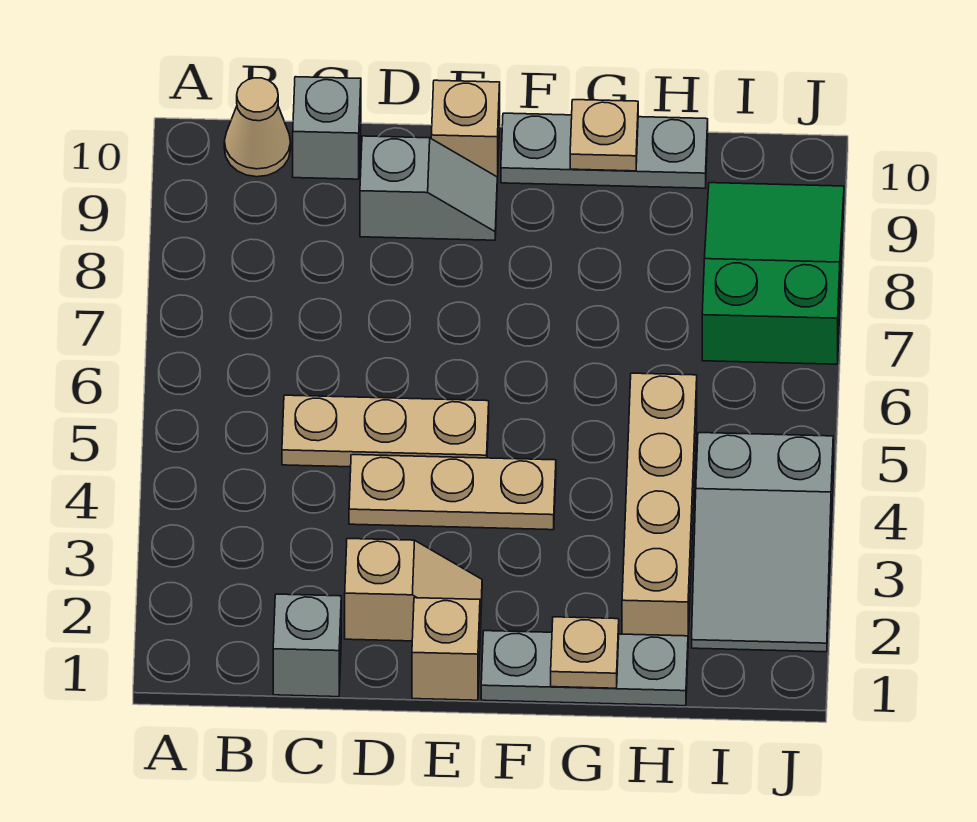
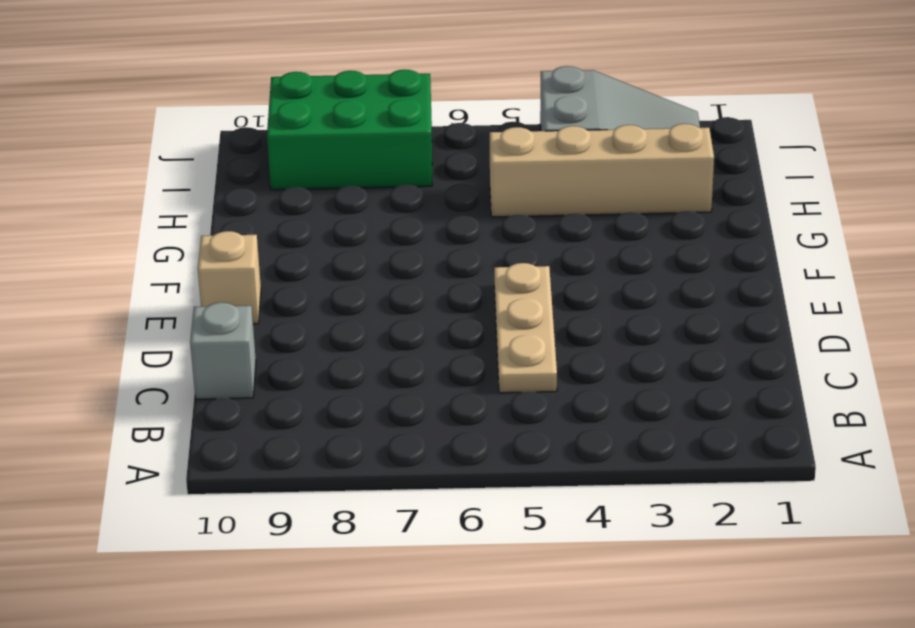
green 2x3 brick [267,70,432,190] -> green 2x3 slope [702,183,844,364]
none -> tan 1x1 cone [224,78,291,177]
none -> grey 1x1 brick [273,594,341,697]
none -> tan 1x2 slope [345,539,482,641]

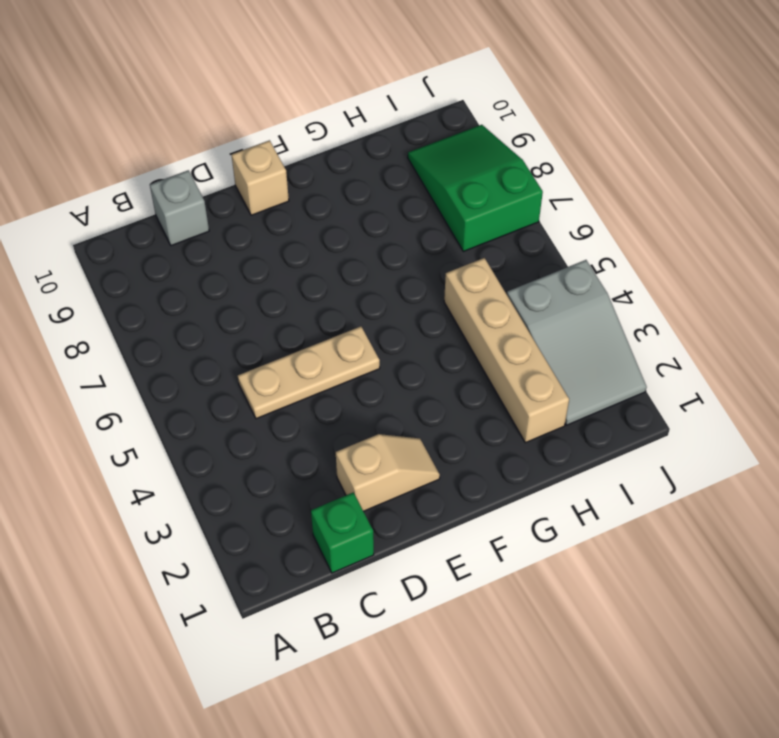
green 1x1 brick [311,492,374,573] -> grey 1x1 brick [273,594,341,697]
none -> tan 1x1 cone [224,78,291,177]
none -> tan 1x3 plate [349,455,556,530]
none -> grey 1x2 slope [360,136,497,240]

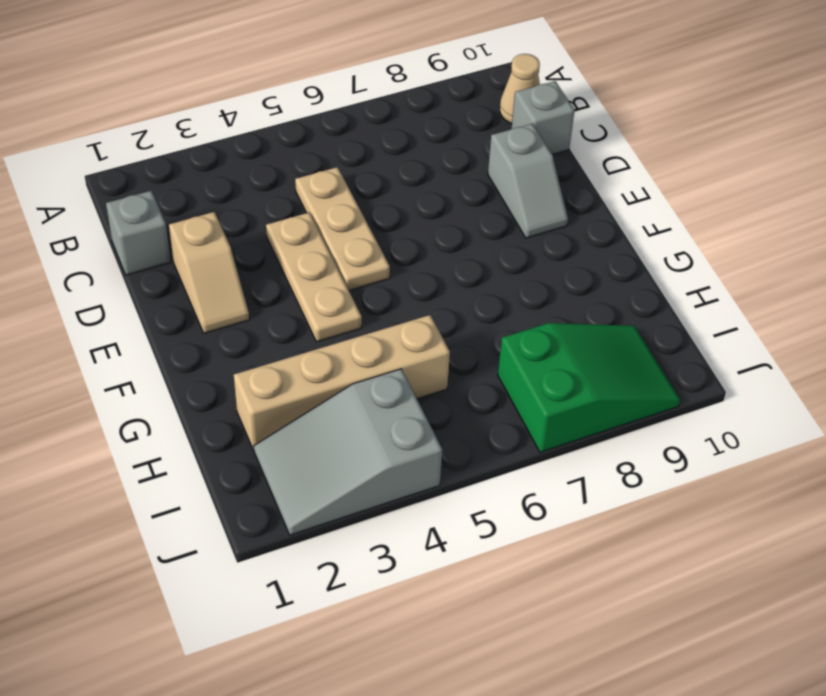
none -> tan 1x1 brick [412,598,480,700]
none -> tan 1x1 brick [431,80,500,183]
none -> grey 1x3 plate [481,631,688,706]

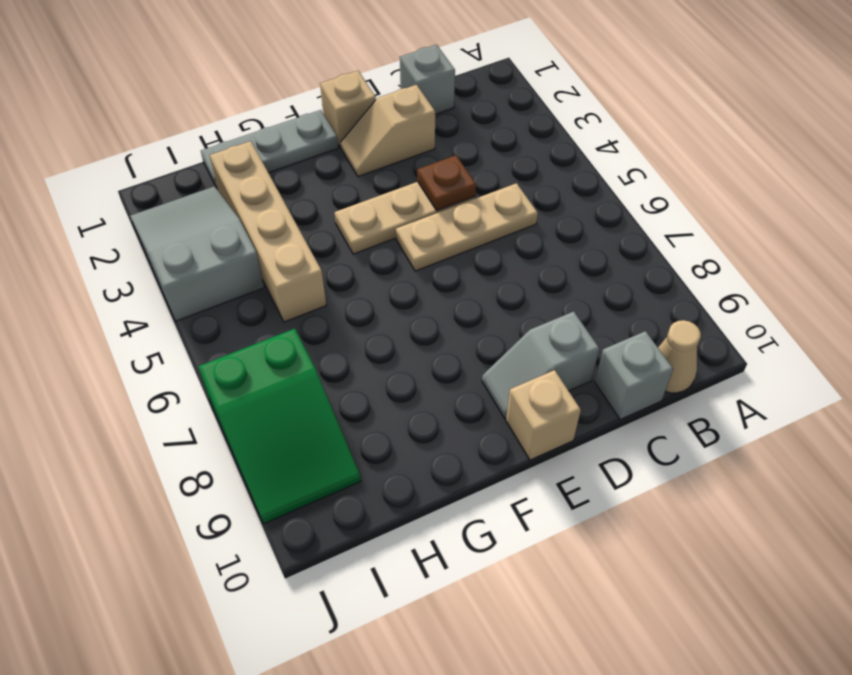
brown 1x1 plate [417,155,476,211] -> none
none -> grey 1x3 plate [501,113,708,188]
none -> tan 1x1 plate [551,617,619,688]
none -> tan 1x1 plate [570,100,638,171]

